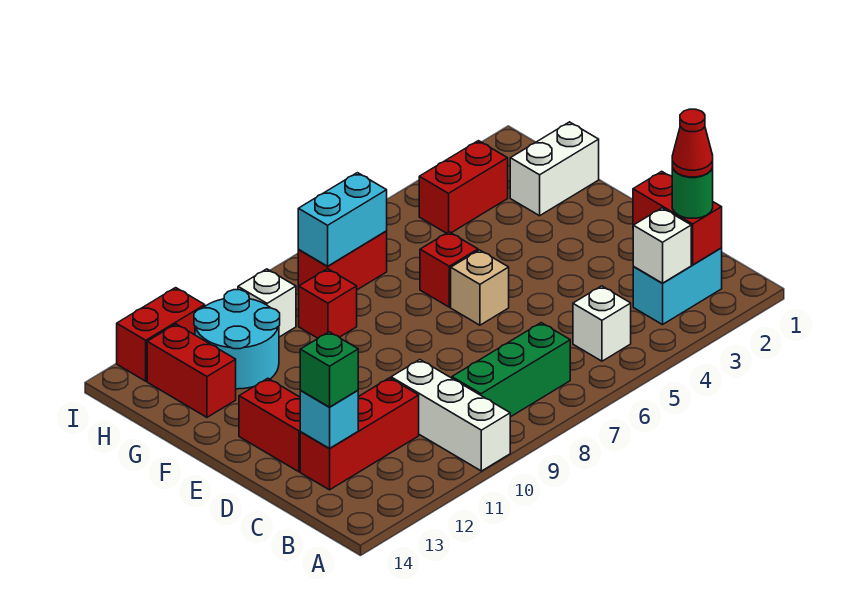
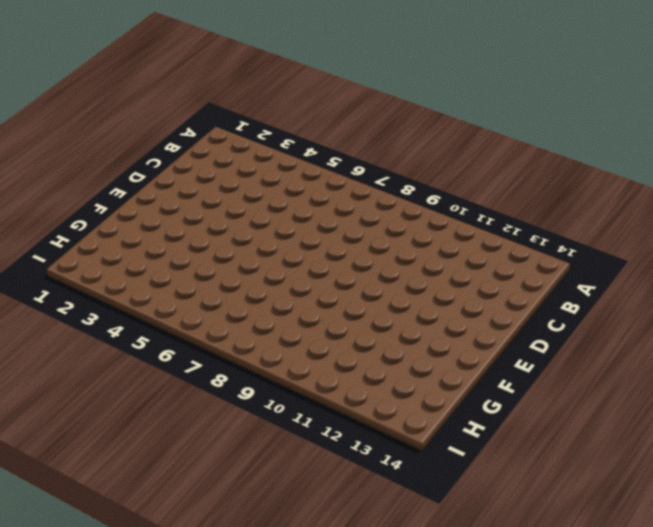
none -> white 1x3 brick [391,360,510,471]
none -> cyan 1x2 brick [633,248,722,325]
none -> white 1x1 brick [573,286,631,361]

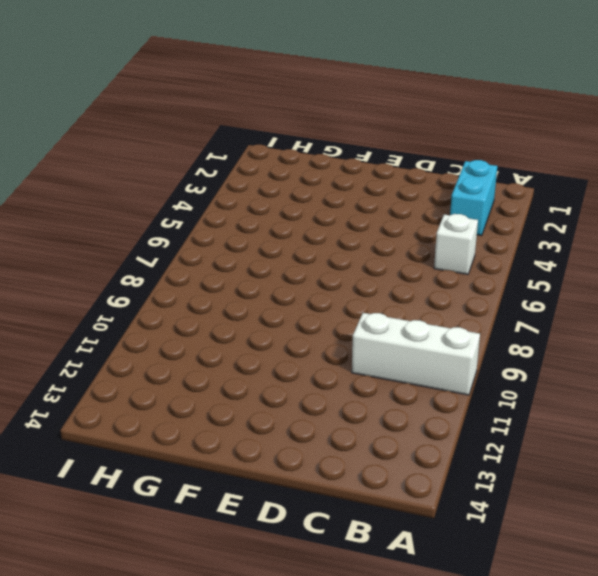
none -> green 1x3 brick [452,323,570,417]
none -> red 1x3 brick [300,378,419,490]
none -> red 1x2 brick [239,378,300,472]

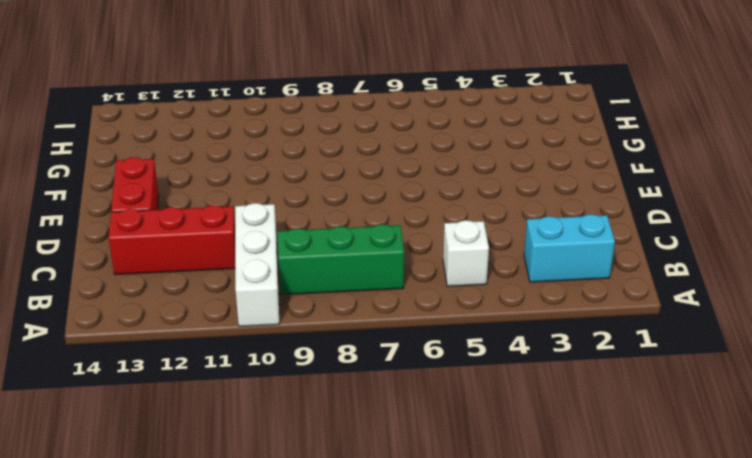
none -> tan 1x1 brick [451,250,509,325]
none -> red 1x1 brick [420,232,478,307]
none -> white 1x2 brick [510,122,599,216]

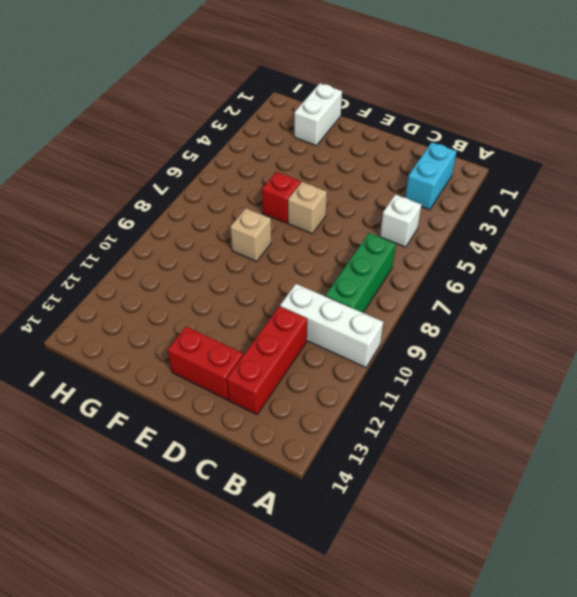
tan 1x1 brick [230,208,271,261] -> none
none -> red 1x1 brick [299,269,357,338]
none -> cyan 2x2 round brick [194,290,280,389]
none -> red 1x2 brick [147,324,236,417]

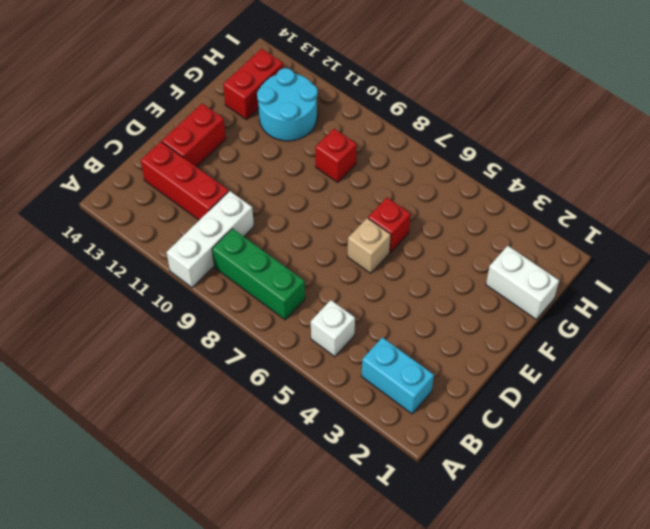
none -> red 1x2 brick [419,141,508,233]
none -> red 1x2 brick [298,231,387,290]
none -> white 1x1 brick [238,269,296,337]

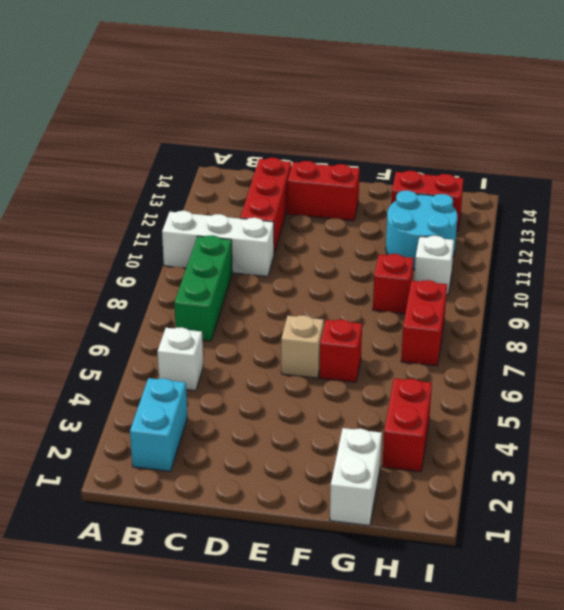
none -> red 1x2 brick [117,288,205,381]
none -> red 1x2 brick [633,171,722,265]
none -> white 1x1 brick [633,208,691,283]

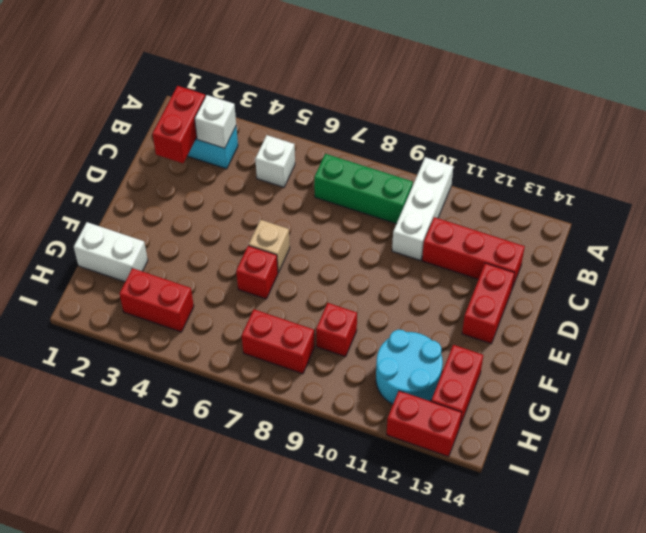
none -> white 1x1 brick [238,269,296,337]
none -> cyan 1x1 brick [300,390,358,448]
none -> cyan 1x2 brick [298,173,387,266]

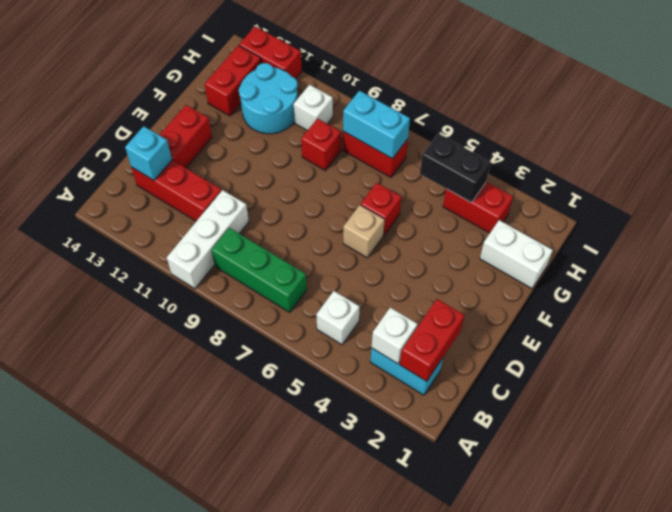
black 1x2 brick [420,134,491,203] -> none
none -> green 1x1 round brick [672,168,713,218]
none -> green 1x1 brick [300,332,358,407]
none -> red 1x1 cone [672,109,713,177]

